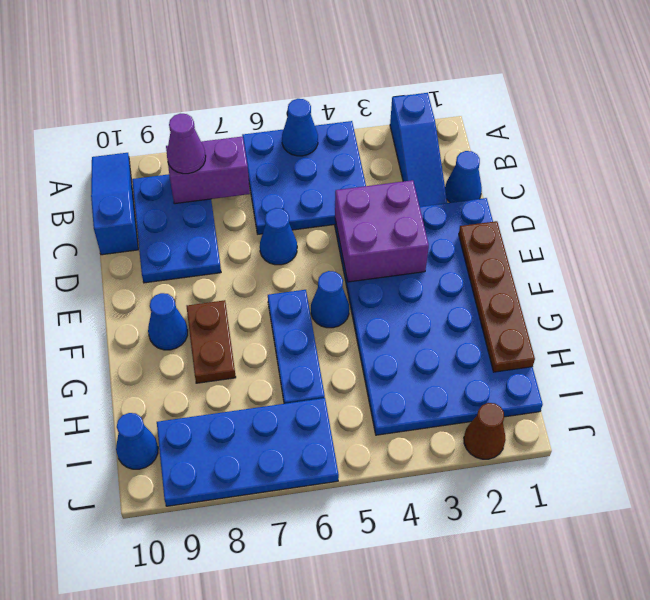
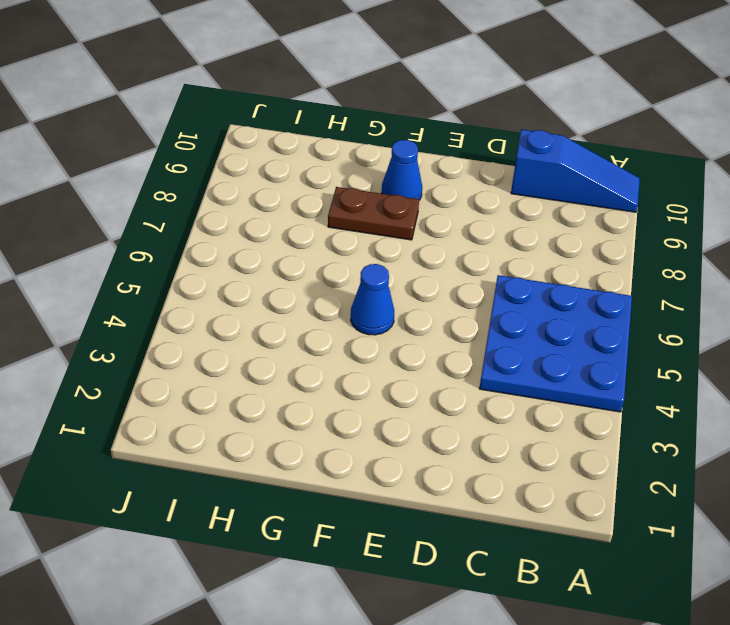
none -> blue 1x3 slope [390,93,447,207]
none -> blue 2x3 plate [132,174,221,283]
none -> blue 1x1 cone [445,151,482,203]

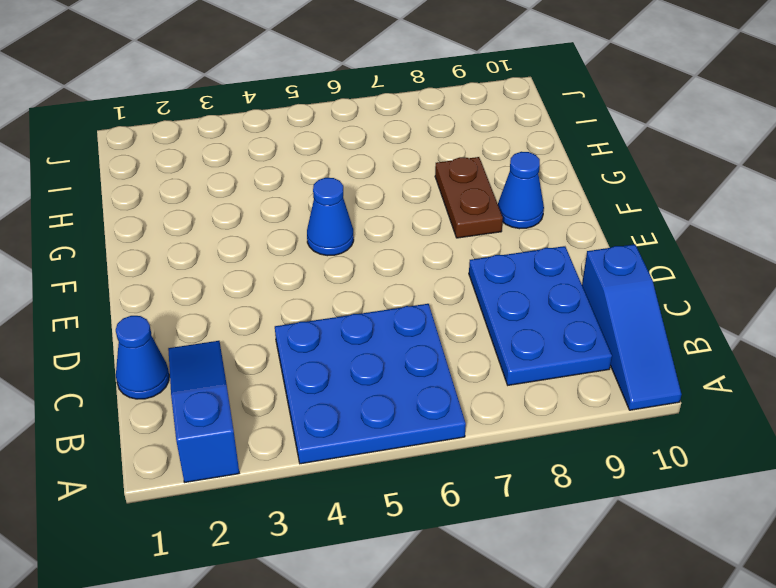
none -> blue 4x6 plate [335,198,543,435]
none -> blue 1x1 cone [260,208,297,265]
none -> blue 1x3 plate [268,290,325,404]

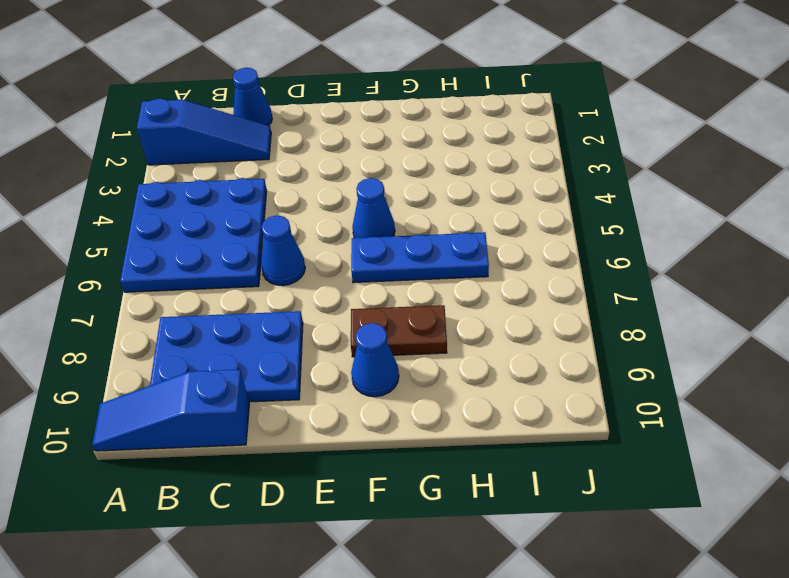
none -> blue 4x6 plate [335,198,543,435]
none -> blue 2x4 plate [157,398,339,506]
none -> blue 1x1 cone [116,413,158,469]

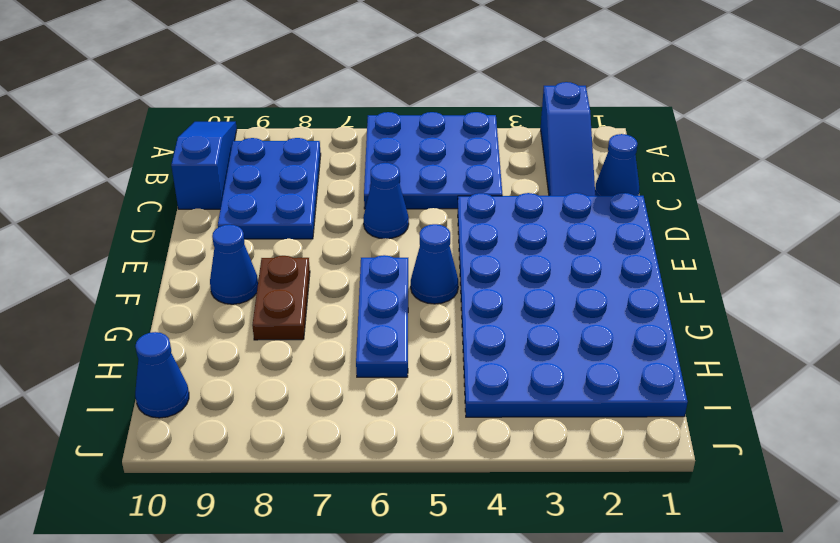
none -> blue 2x4 plate [157,398,339,506]
none -> brown 1x1 cone [464,403,506,459]
none -> blue 1x1 cone [282,99,318,156]

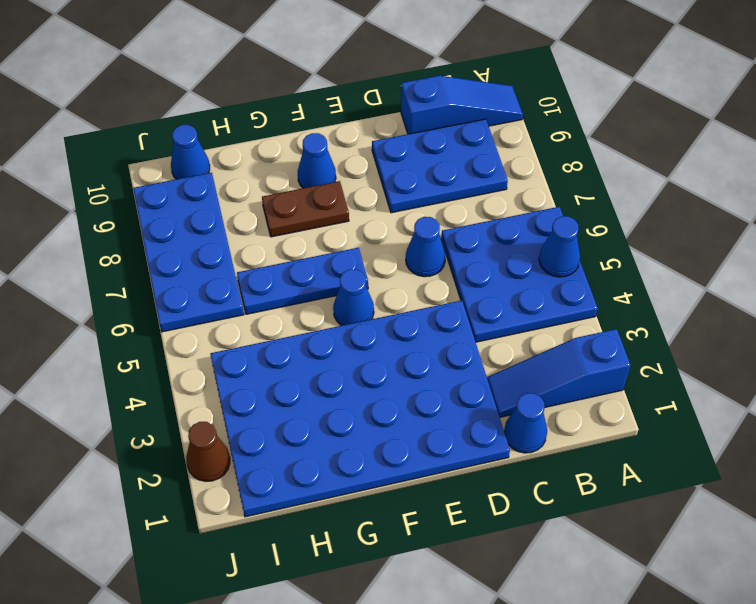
none -> purple 1x2 brick [166,136,250,204]
none -> purple 2x2 brick [335,180,429,282]
none -> brown 1x4 plate [459,221,535,372]

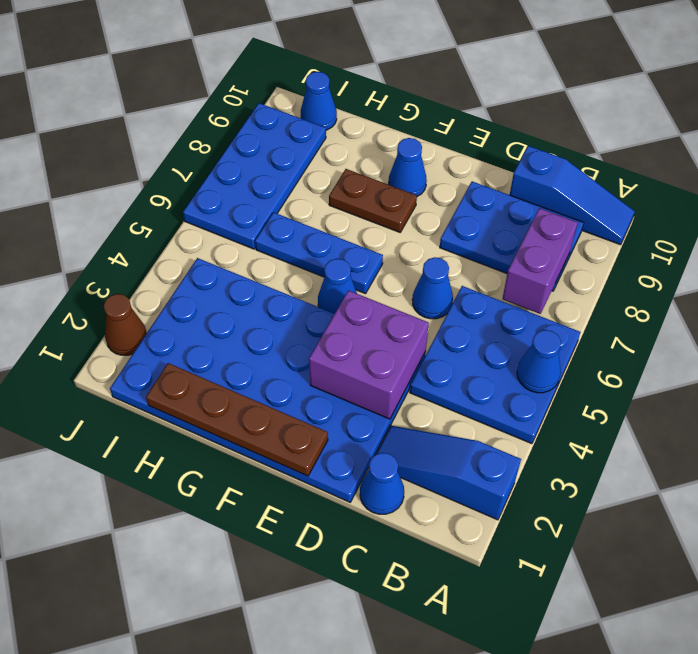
none -> purple 1x1 cone [167,114,206,174]

